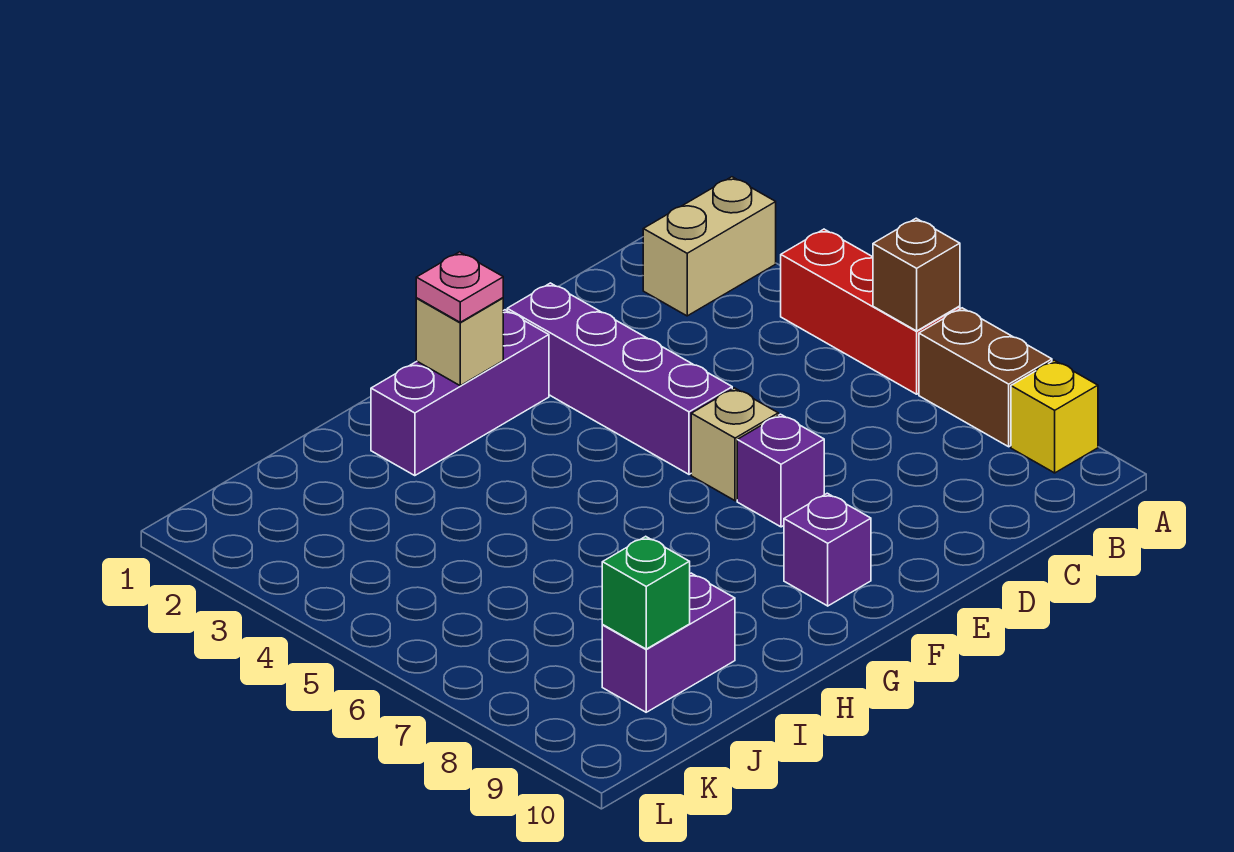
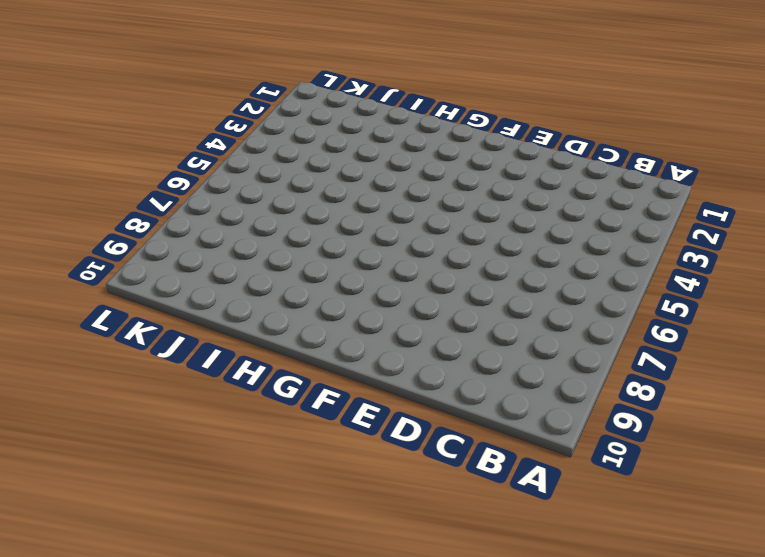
none -> tan 1x2 brick [643,177,776,316]
none -> red 1x3 brick [781,229,960,394]
none -> brown 1x2 brick [919,308,1052,447]

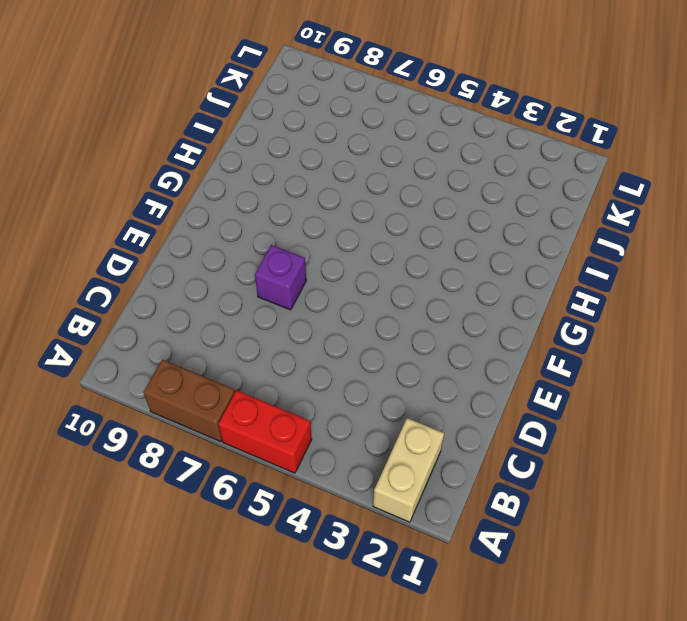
red 1x2 brick [218,390,312,473] -> red 1x3 brick [781,229,960,394]
none -> yellow 1x1 brick [1011,360,1098,473]
none -> purple 1x4 brick [507,283,732,474]
none -> tan 1x1 brick [691,388,778,501]

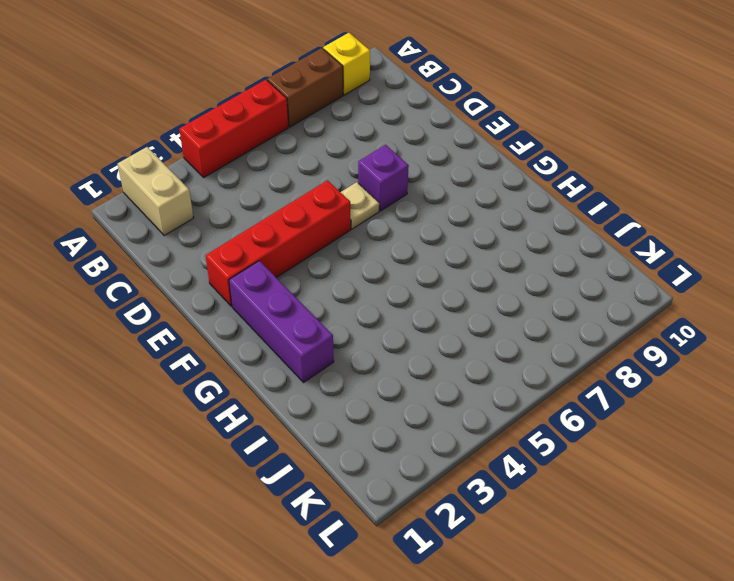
red 1x4 brick [206,180,351,306] -> purple 1x4 brick [507,283,732,474]
tan 1x1 plate [341,182,379,229] -> tan 1x1 brick [691,388,778,501]
none -> purple 1x1 brick [784,493,871,606]
none -> purple 1x2 brick [602,573,735,712]
none -> brown 1x1 brick [873,218,960,331]

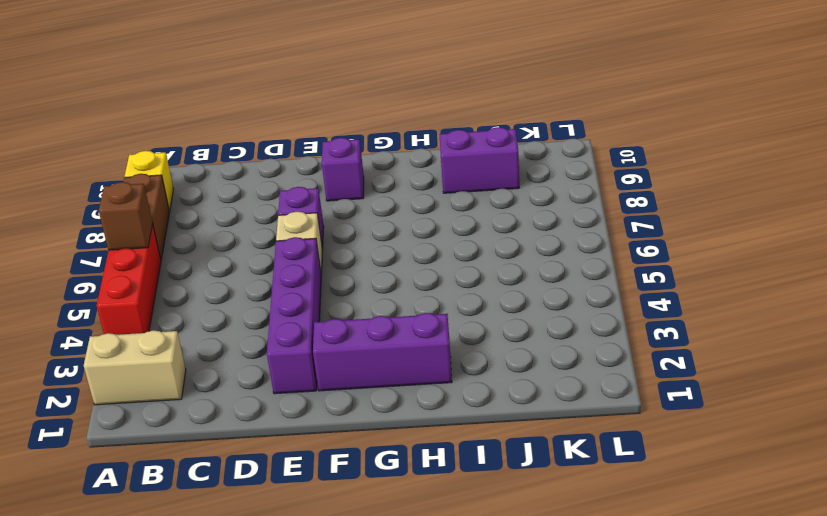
none -> tan 1x1 brick [416,298,503,386]
none -> green 1x1 brick [602,536,690,649]
none -> pink 1x1 plate [416,252,503,322]

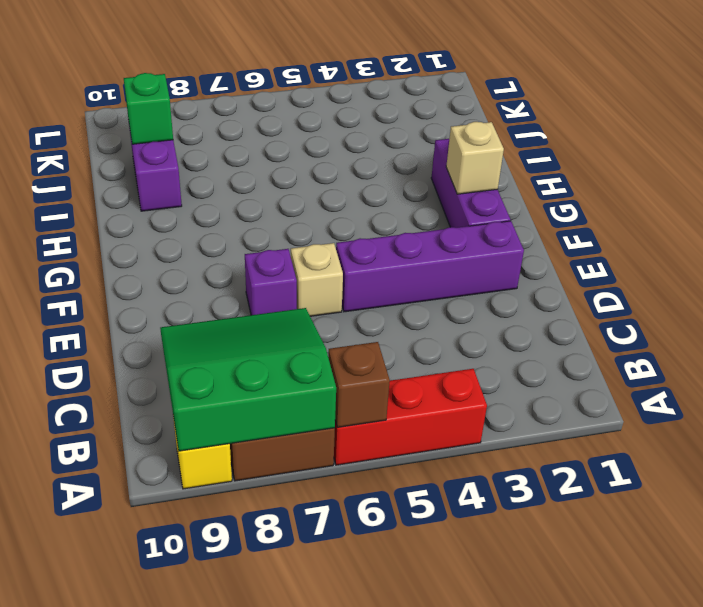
green 3x3 slope [160,308,336,451] -> none
none -> tan 1x2 brick [643,177,776,316]
none -> purple 1x1 brick [784,493,871,606]
none -> pink 1x1 plate [416,252,503,322]

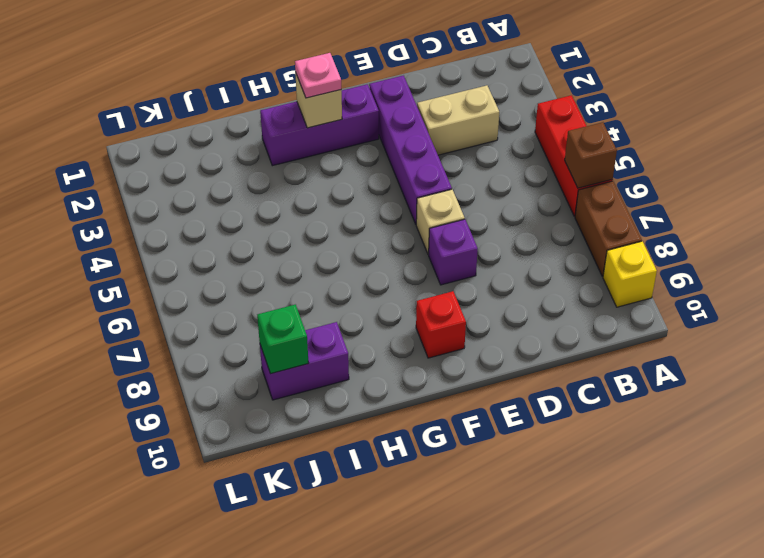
tan 1x2 brick [417,85,499,155] -> tan 1x2 brick moved to [643,177,776,316]
red 1x1 brick [416,291,466,358] -> purple 1x1 brick [784,493,871,606]

